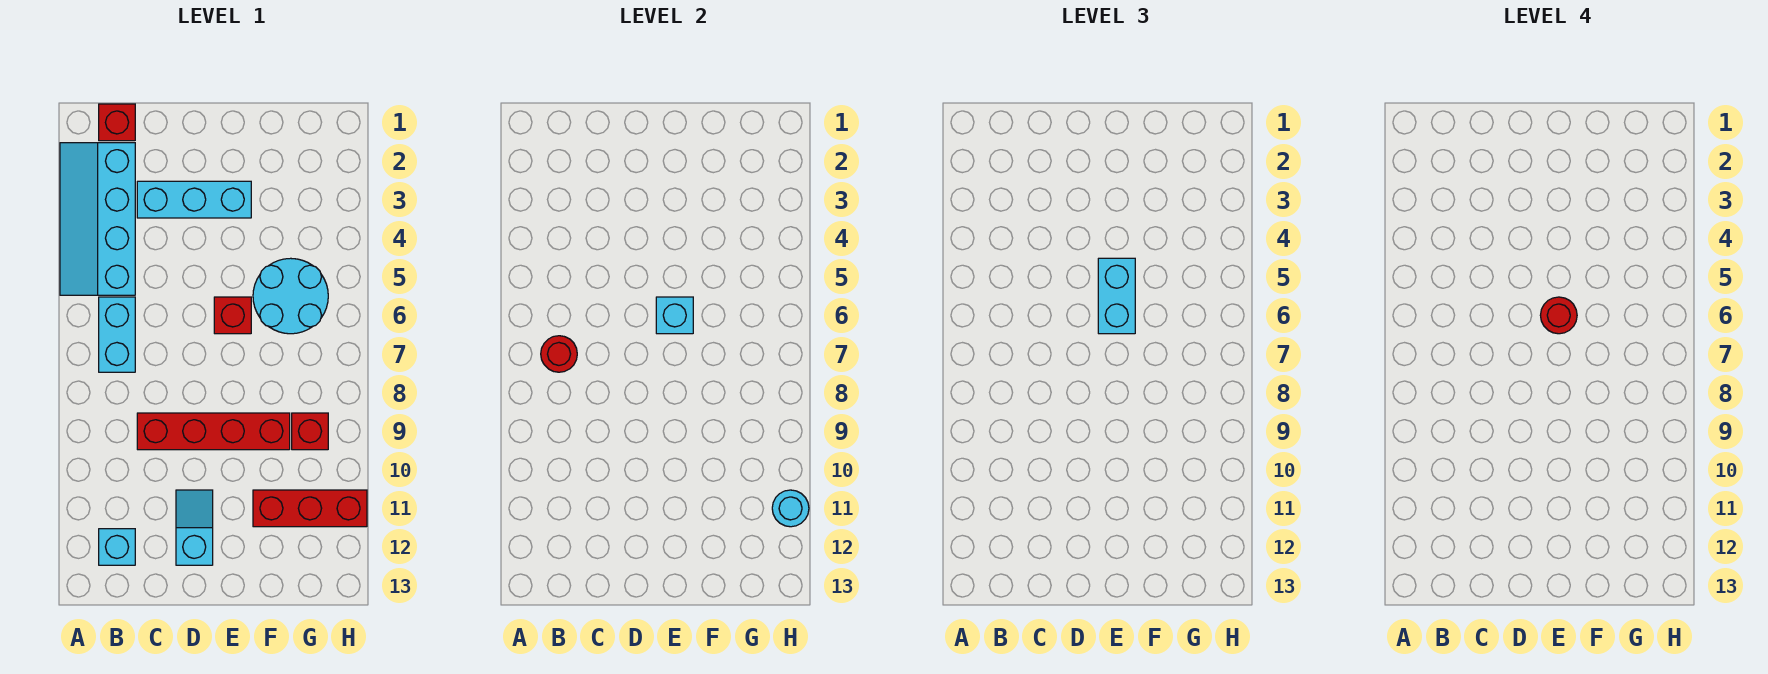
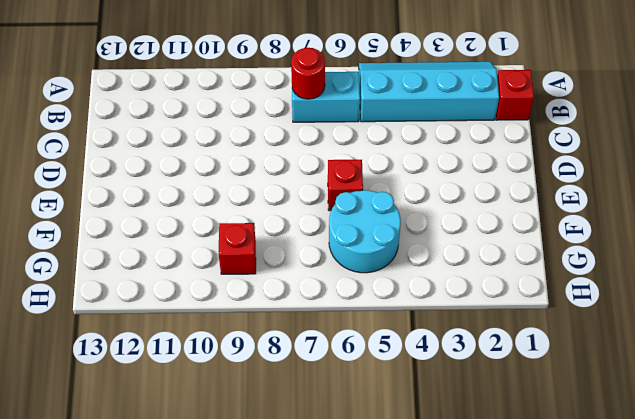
none -> cyan 1x1 brick [99,529,135,565]
none -> cyan 1x3 brick [137,181,251,218]
none -> red 1x4 brick [137,413,290,450]

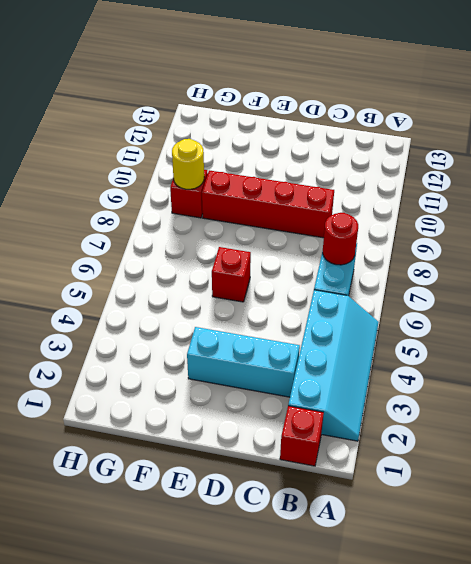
yellow 1x1 round brick [172,139,204,189] -> none
none -> cyan 1x1 brick [99,529,135,565]
none -> cyan 1x2 slope [176,490,213,565]
none -> cyan 2x2 round brick [253,258,328,334]

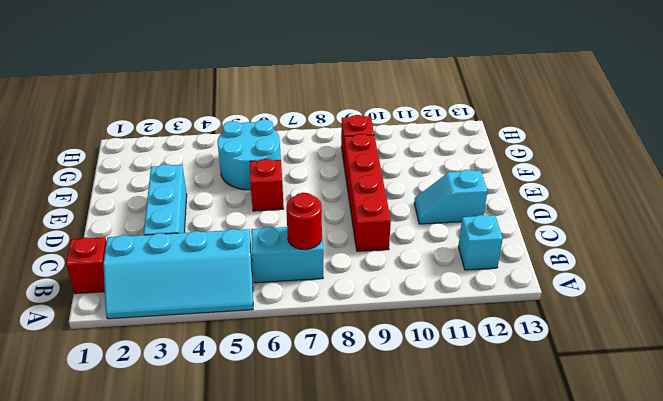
none -> red 1x3 brick [253,490,367,527]
none -> cyan 1x1 brick [656,297,693,334]
none -> cyan 1x1 round brick [772,490,809,527]

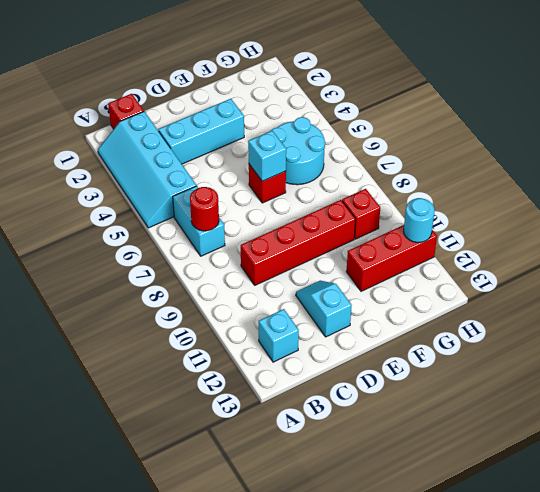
none -> cyan 1x2 brick [1098,258,1135,334]
none -> red 1x1 round brick [1540,297,1577,334]

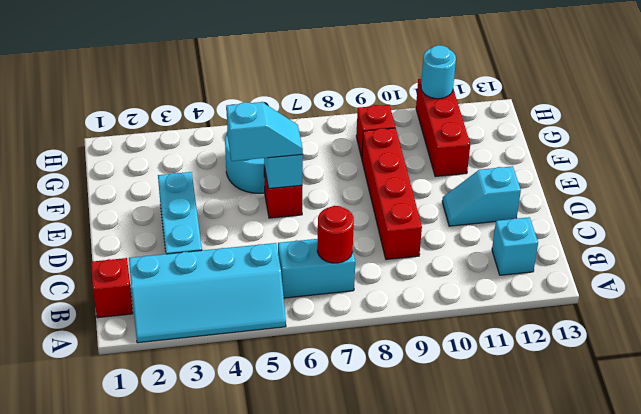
cyan 1x2 slope [226,102,303,161] -> cyan 1x2 brick [1098,258,1135,334]
none -> red 1x1 round brick [1540,297,1577,334]

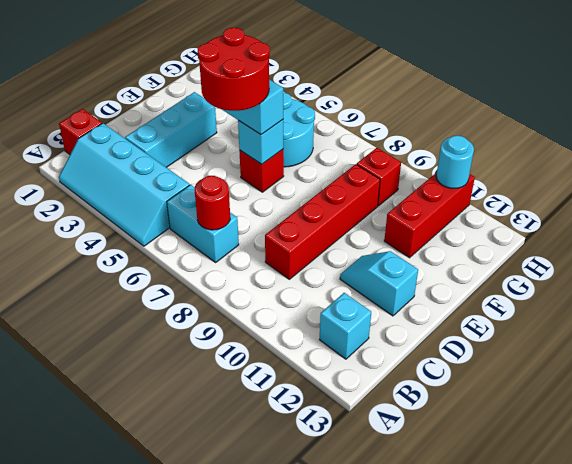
red 2x2 round brick [198,28,270,111] -> red 1x1 round brick [1540,297,1577,334]

